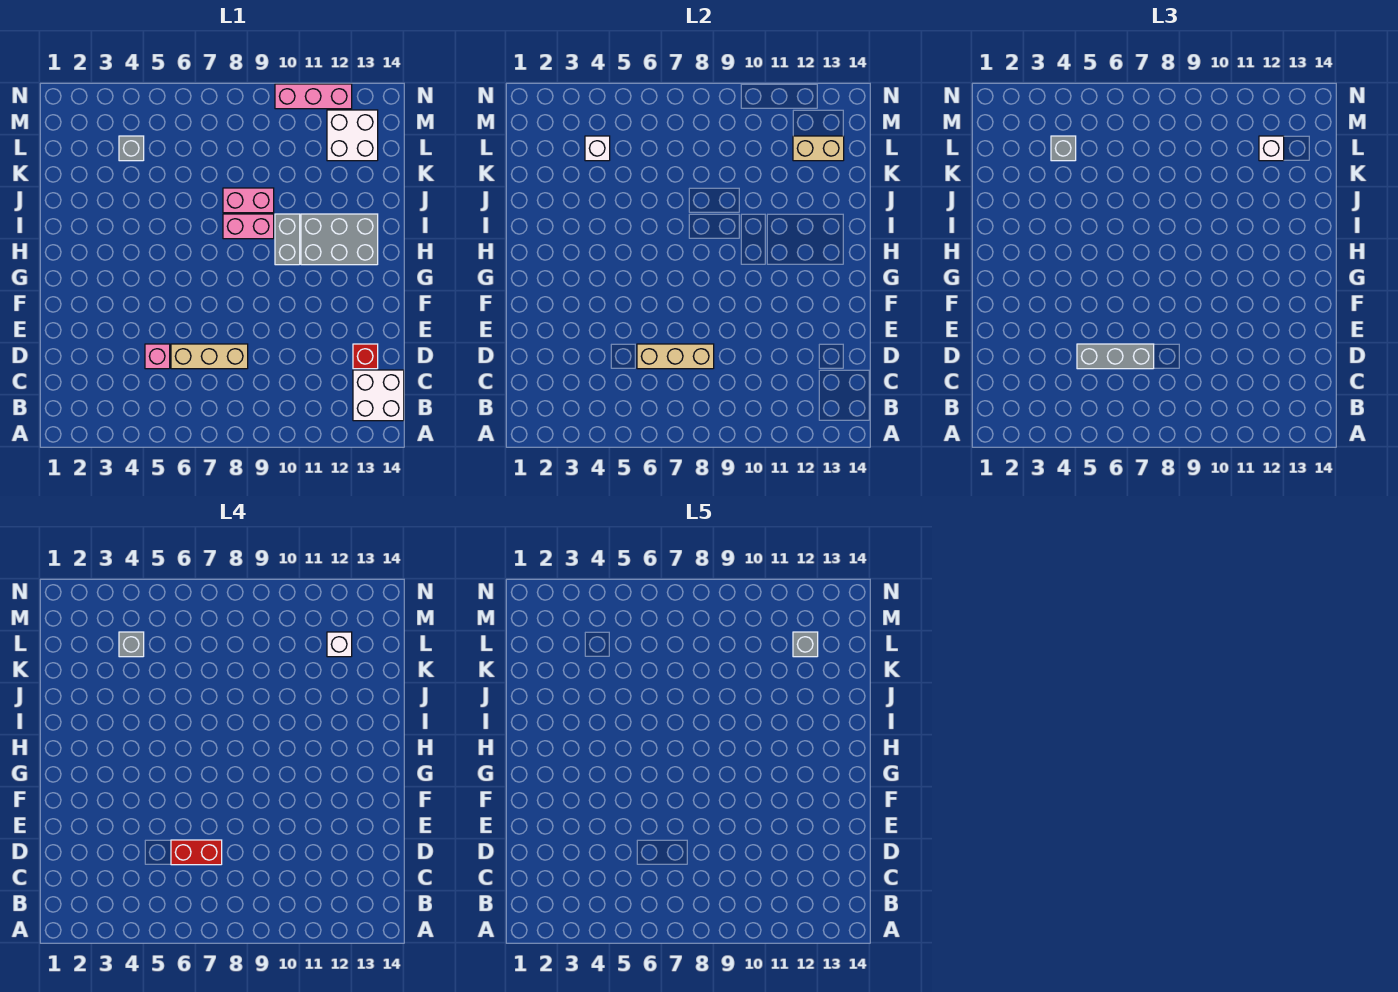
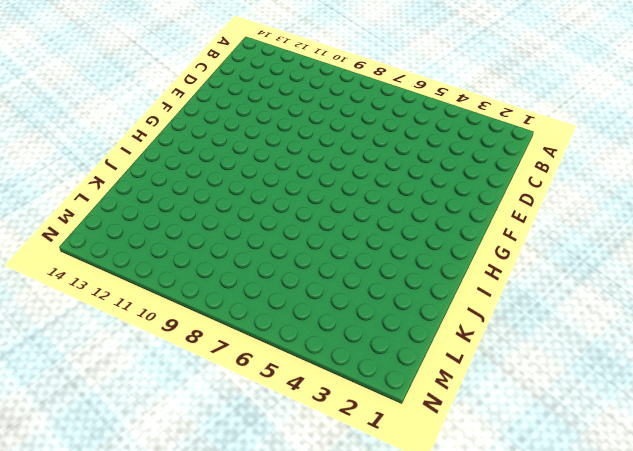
none -> white 2x2 brick [353,370,404,421]
none -> pink 1x1 brick [145,344,170,369]
none -> tan 1x3 brick [171,344,248,369]

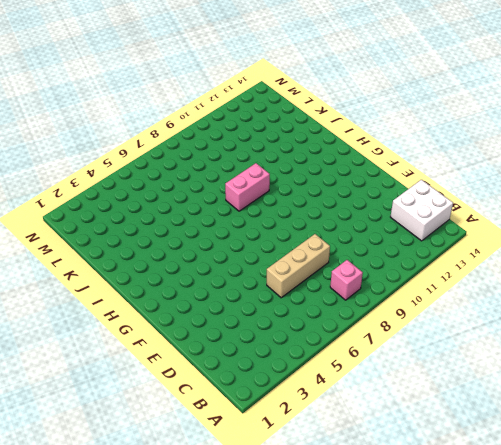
pink 1x1 brick [330,260,363,300] -> pink 1x1 brick moved to [145,344,170,369]
none -> red 1x1 brick [353,344,378,369]
none -> grey 1x2 brick [275,214,300,265]
none -> grey 2x3 brick [301,214,378,265]

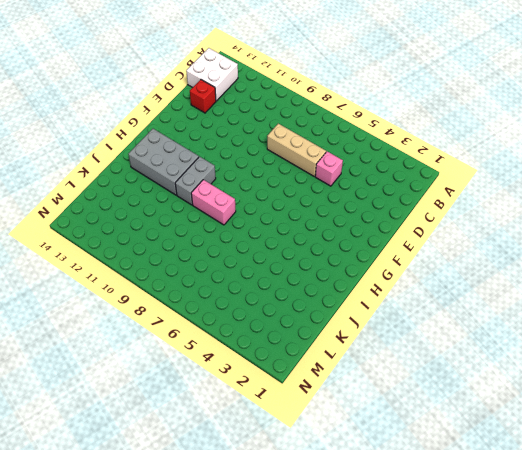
none -> pink 1x2 brick [223,188,274,213]
none -> grey 1x1 brick [119,136,144,161]
none -> white 2x2 brick [327,110,378,161]

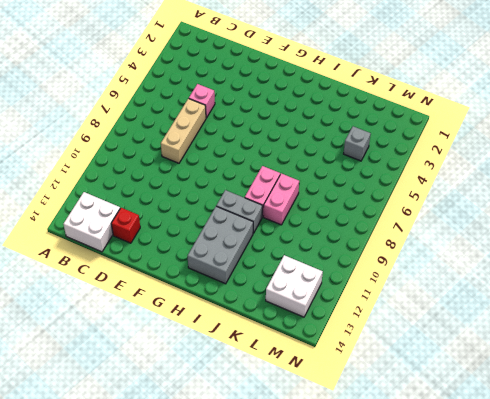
none -> pink 1x3 brick [275,84,352,109]
none -> tan 1x3 brick [637,344,714,369]
none -> white 1x1 brick [585,136,610,161]

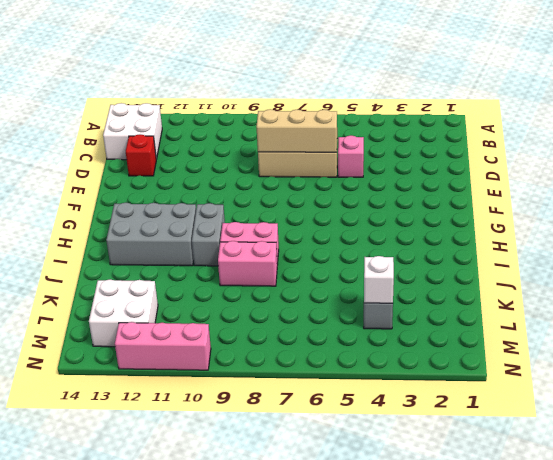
none -> tan 1x2 brick [793,136,844,161]
none -> grey 1x3 brick [1077,344,1154,369]
none -> grey 1x1 brick [1051,136,1076,161]

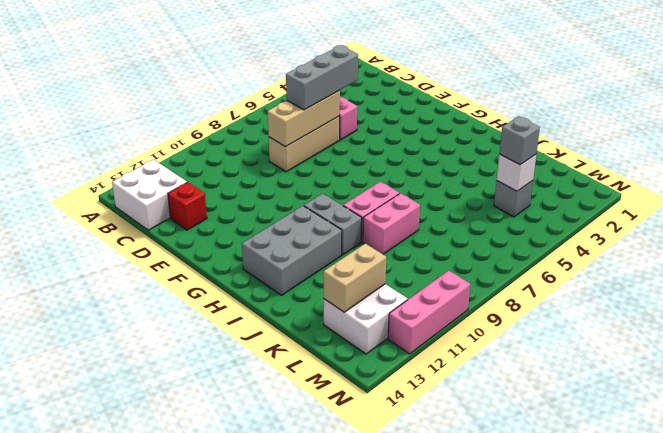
none -> white 1x1 brick [1259,136,1284,161]
none -> red 1x2 brick [171,840,222,865]
none -> grey 1x1 brick [119,632,144,657]

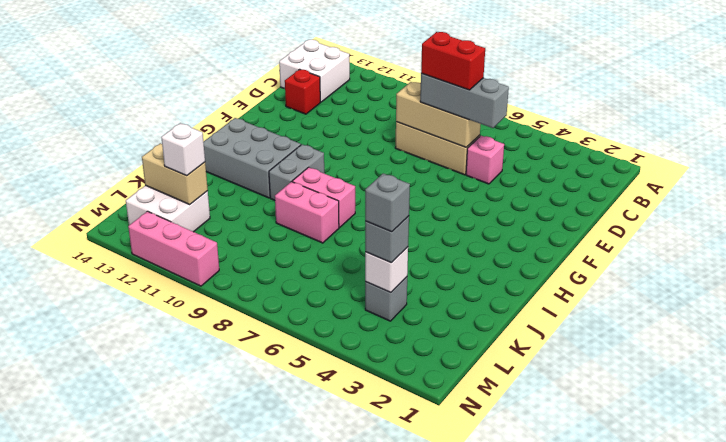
none -> white 1x1 brick [327,632,352,657]
none -> grey 1x1 brick [793,632,818,657]

